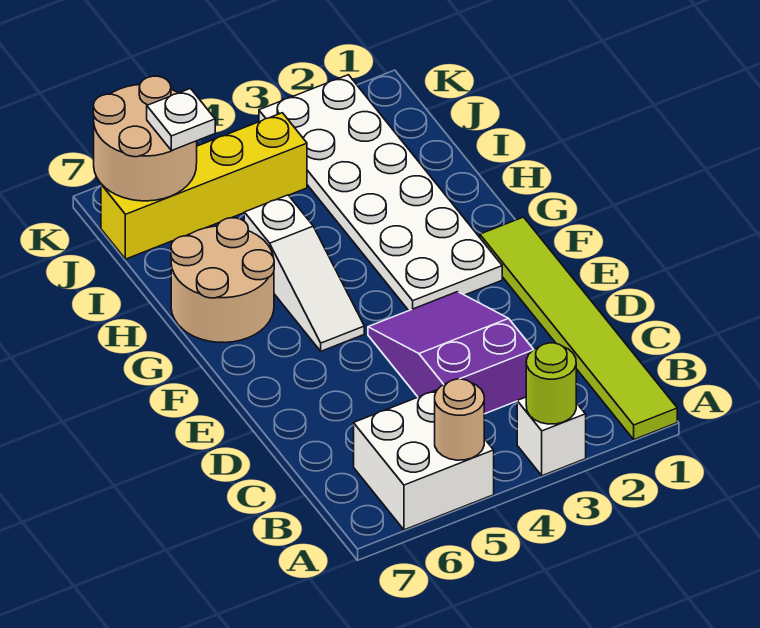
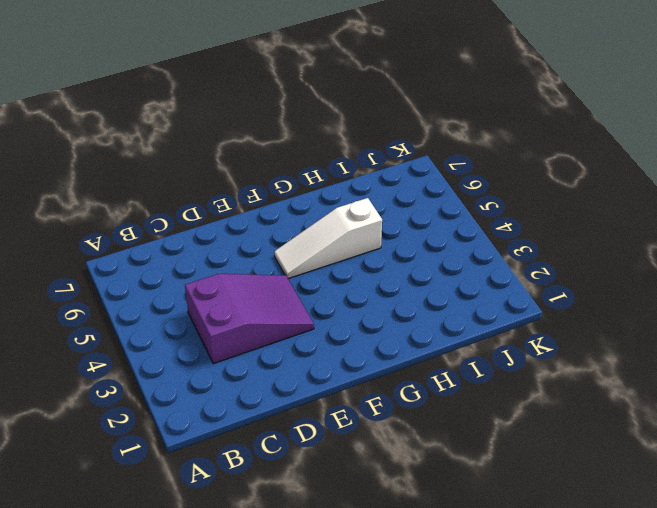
none -> lime 1x6 tile [480,217,677,439]
none -> white 1x1 brick [517,397,586,476]
none -> white 2x2 brick [354,390,494,530]

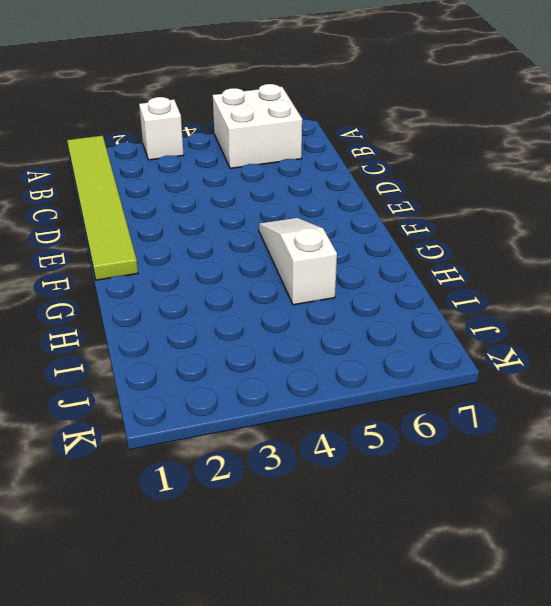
none -> purple 2x3 slope [368,292,534,414]
none -> white 2x6 plate [259,75,502,310]
none -> tan 2x2 round brick [171,218,274,343]

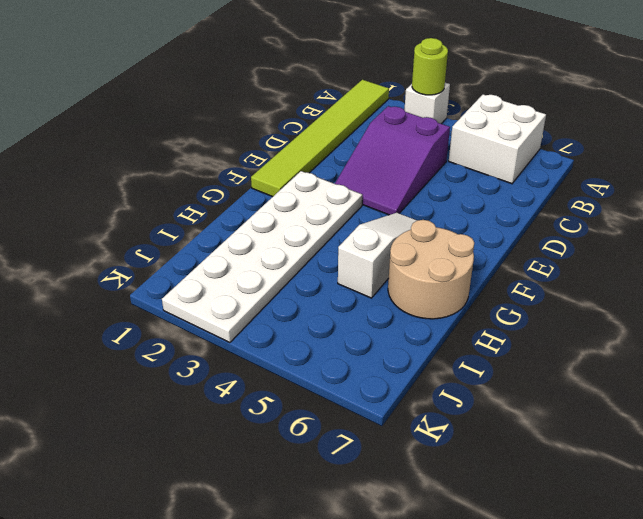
none -> yellow 1x4 brick [101,113,307,259]
none -> tan 1x1 round brick [435,379,484,460]
none -> tan 2x2 round brick [93,76,197,201]

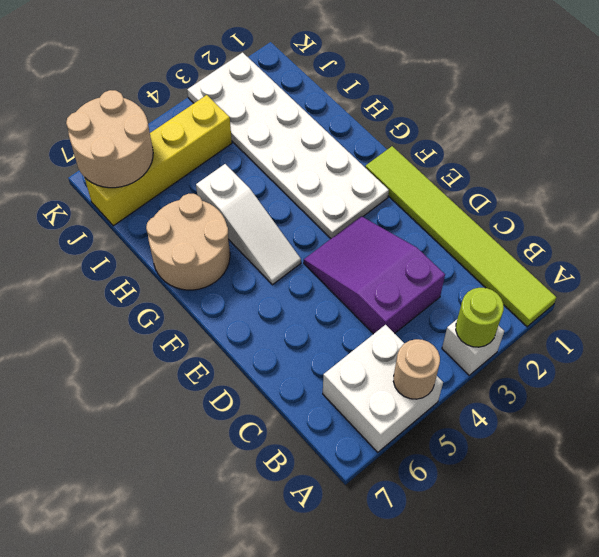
none -> white 1x1 plate [147,89,215,151]

